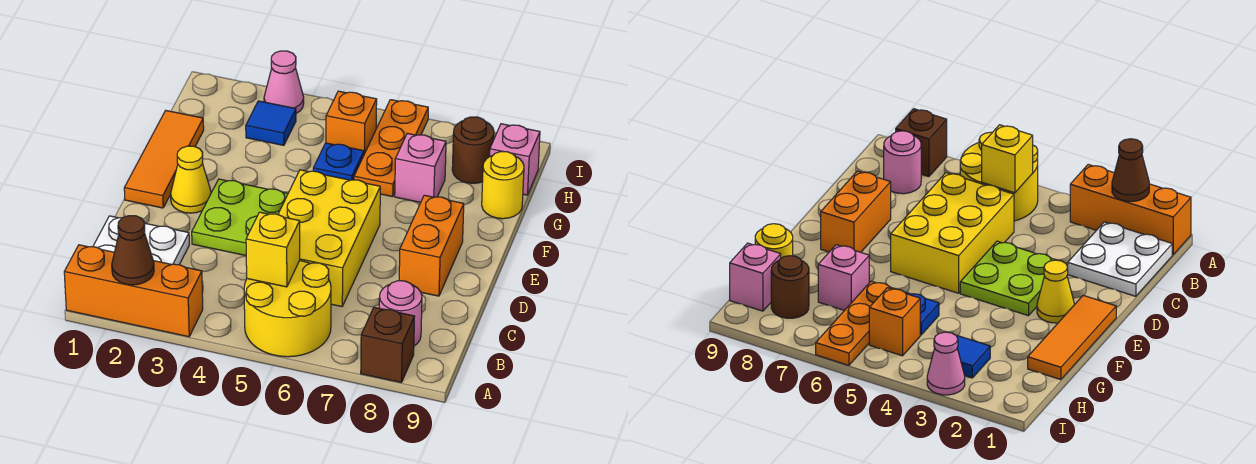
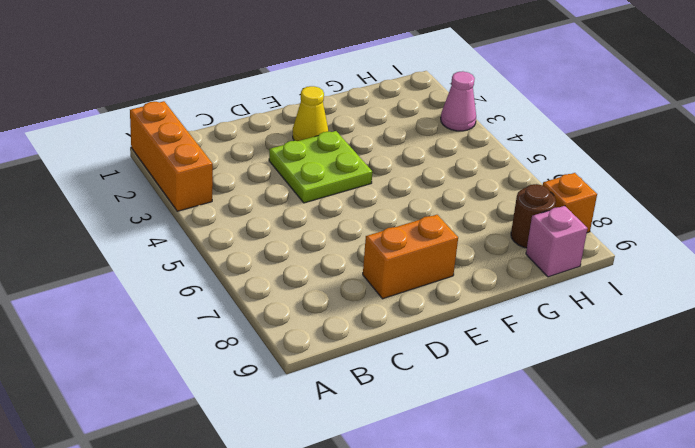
orange 1x1 brick [543,173,597,233] -> orange 1x1 brick moved to [326,91,377,154]
none -> yellow 2x2 round brick [244,261,331,357]
none -> brown 1x1 brick [361,307,415,383]
none -> white 2x2 plate [93,216,189,265]

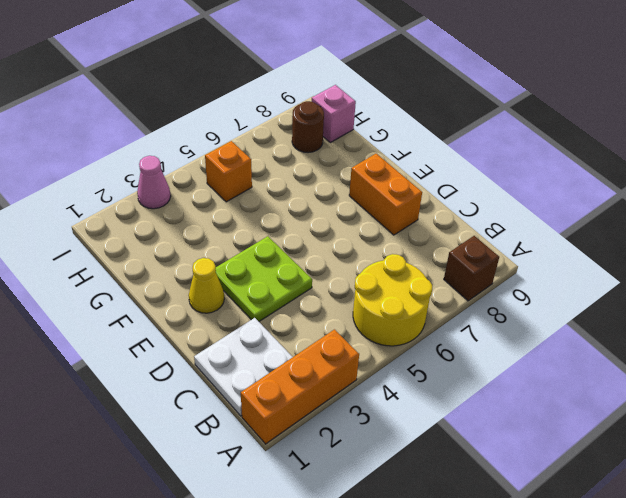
none -> pink 1x1 round brick [379,281,422,346]
none -> yellow 2x3 brick [278,170,380,307]
none -> orange 1x3 tile [124,111,204,208]

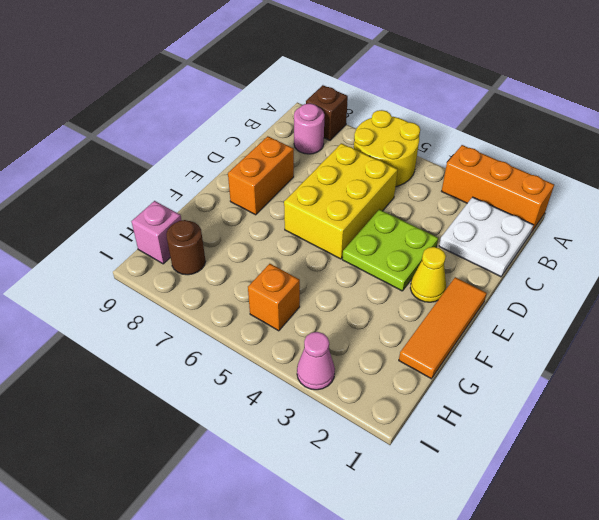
none -> blue 1x1 plate [313,143,364,180]
none -> orange 1x3 plate [354,100,428,197]
none -> pink 1x1 brick [395,133,446,202]

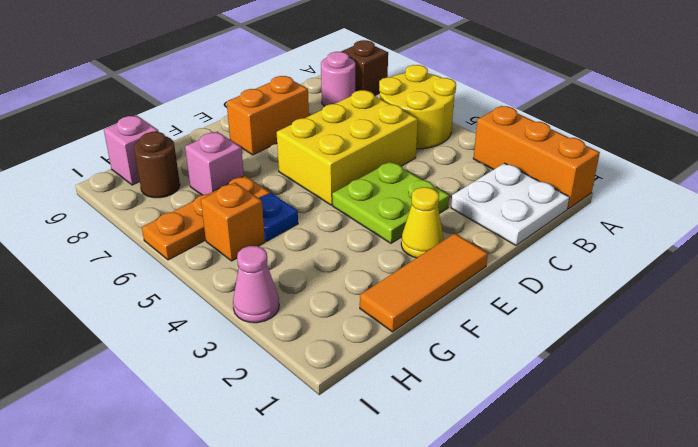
none -> yellow 1x1 round brick [482,152,524,219]
none -> blue 1x1 tile [246,101,296,145]
none -> brown 1x1 cone [112,216,154,285]

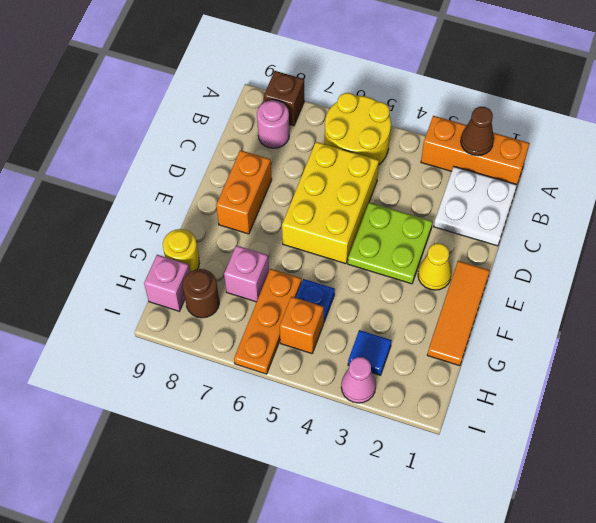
none -> yellow 1x1 brick [246,212,300,287]

